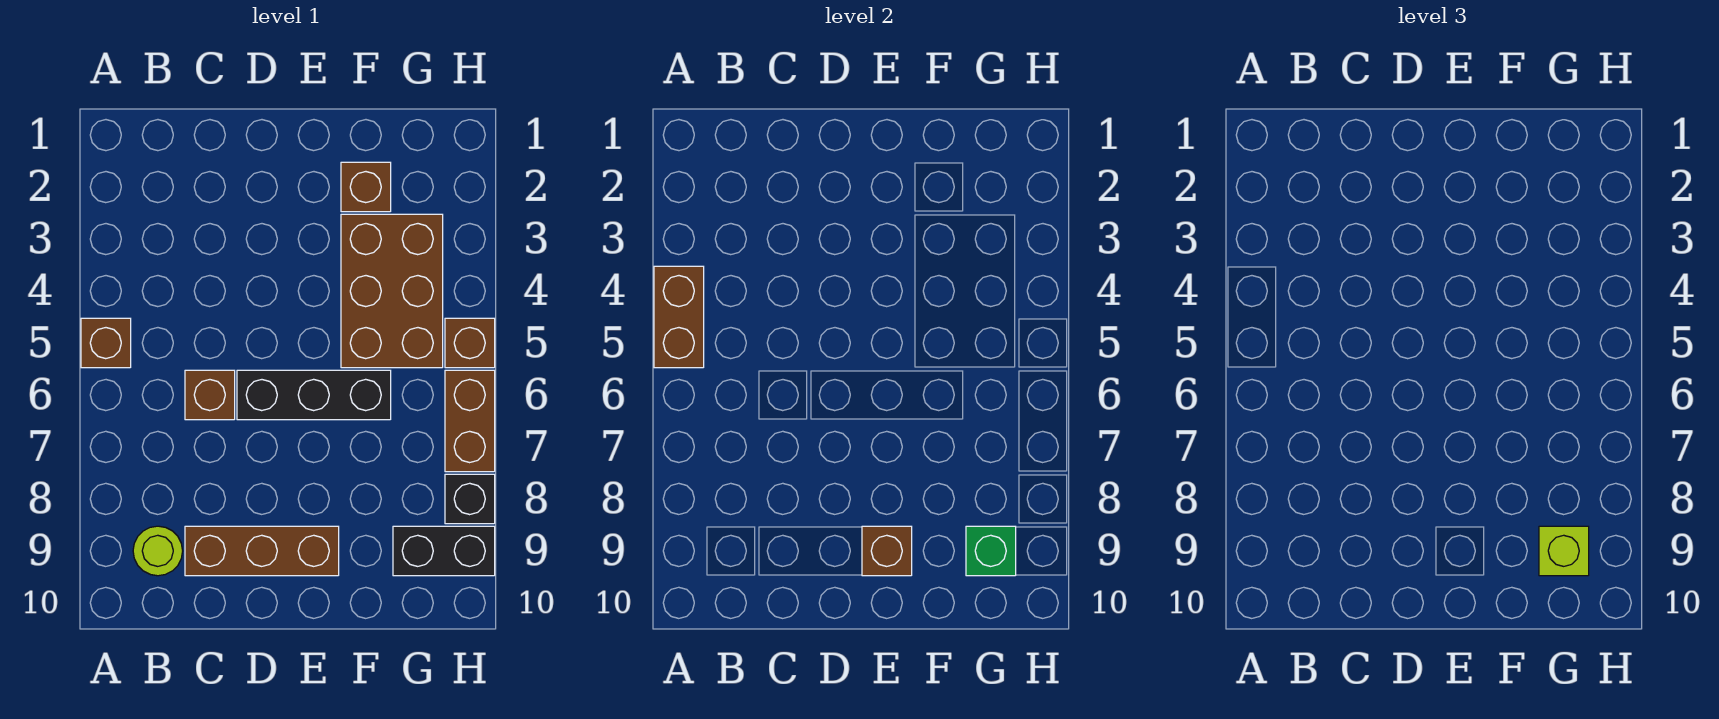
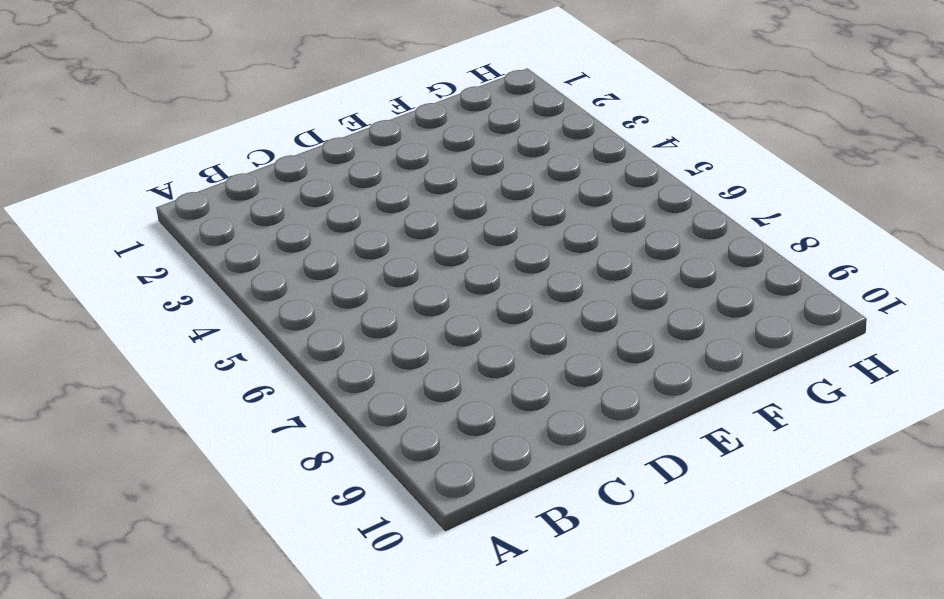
none -> brown 1x1 brick [81,318,131,368]
none -> lime 1x1 round brick [133,526,183,576]
none -> brown 1x1 brick [185,370,235,420]

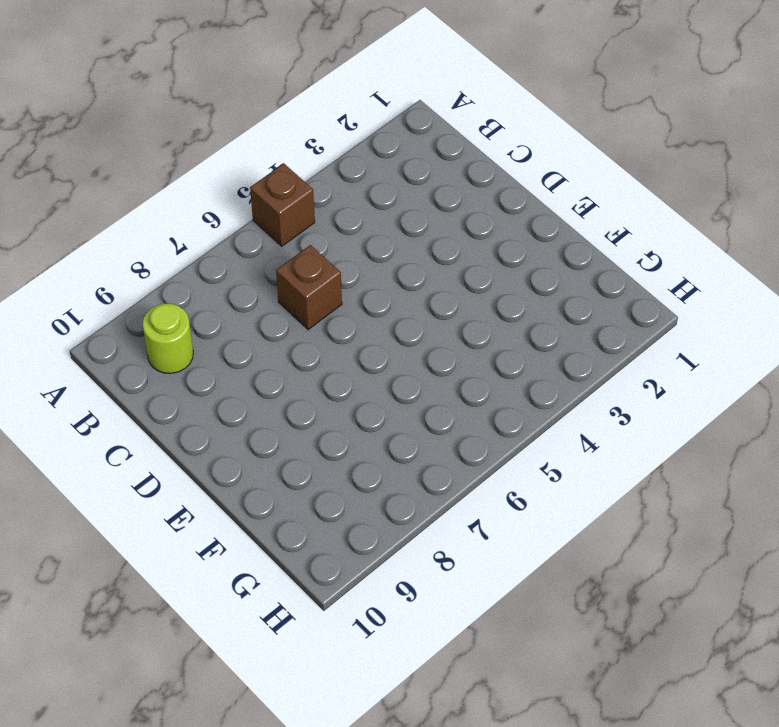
none -> brown 1x3 brick [185,526,339,576]
none -> black 1x3 brick [237,370,391,420]
none -> brown 1x1 brick [341,162,391,212]

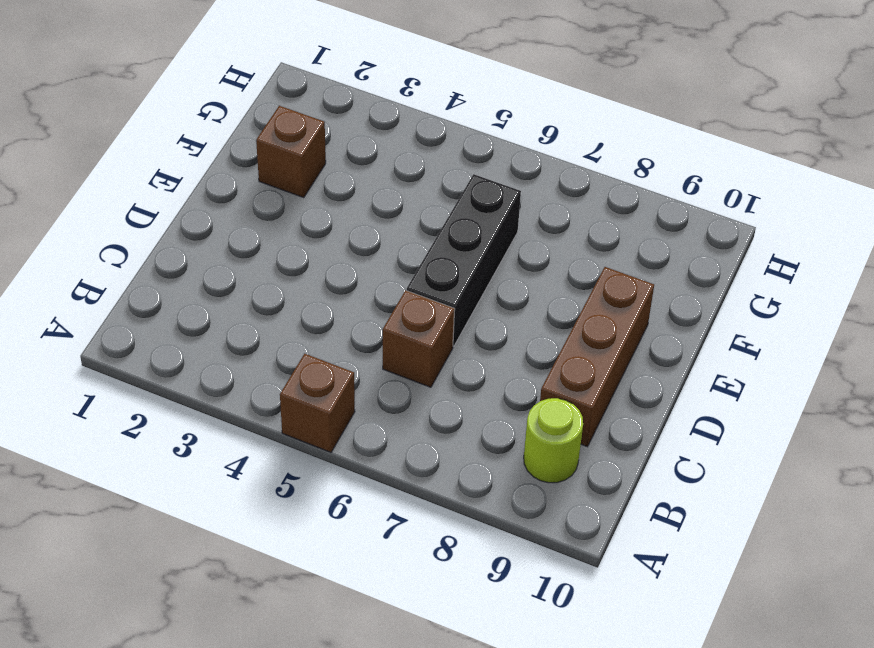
none -> brown 2x3 brick [341,214,443,368]
none -> black 1x2 brick [393,526,495,576]
none -> brown 1x1 brick [445,318,495,368]

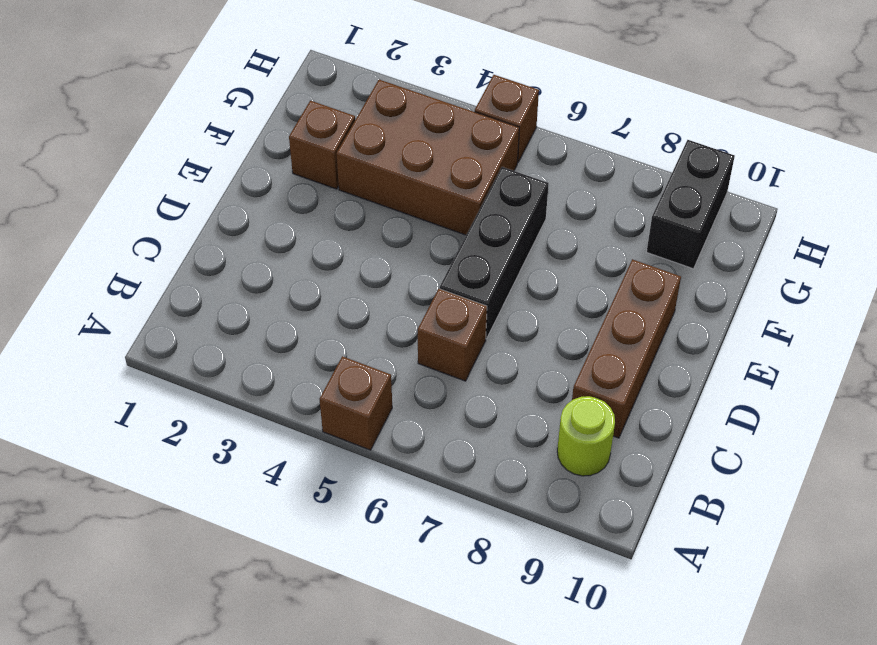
none -> brown 1x2 brick [445,370,495,472]
none -> black 1x1 brick [445,474,495,524]
none -> brown 1x2 brick [654,266,704,368]

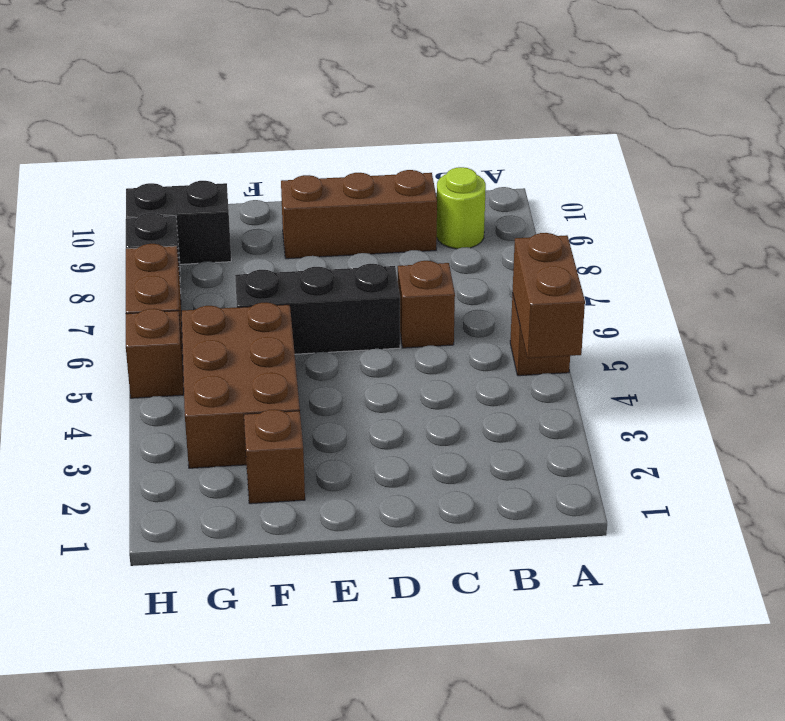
none -> brown 1x1 brick [862,526,912,576]
none -> green 1x1 brick [966,526,1016,576]
none -> lime 1x1 brick [1539,526,1589,576]

